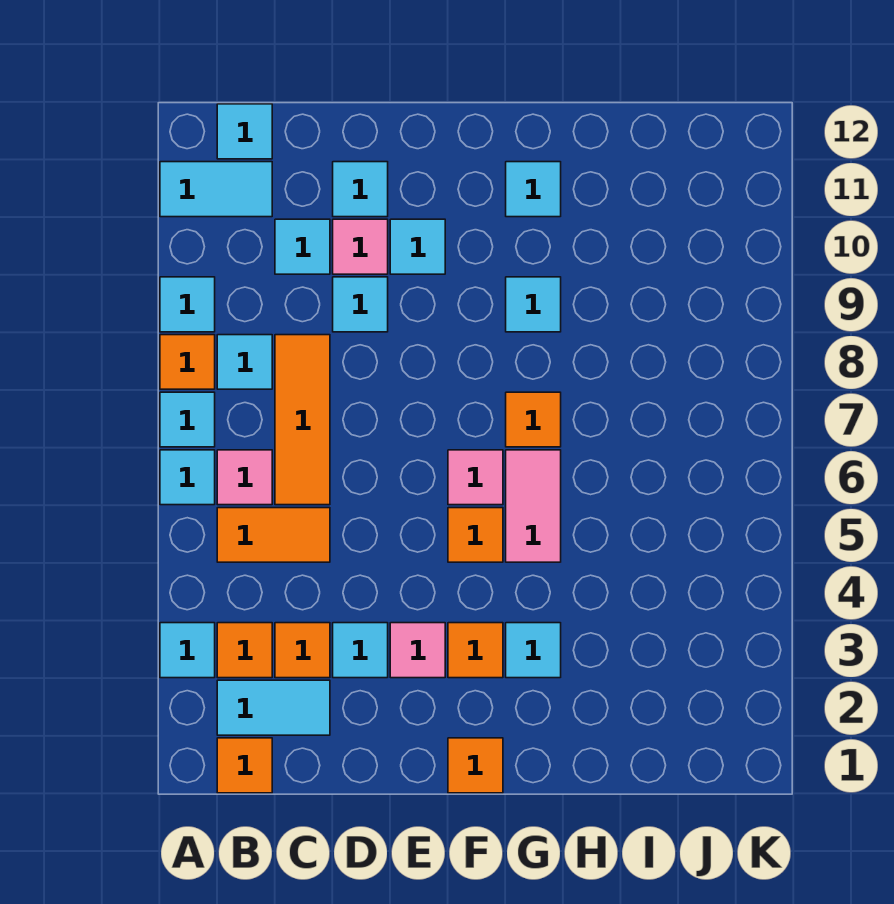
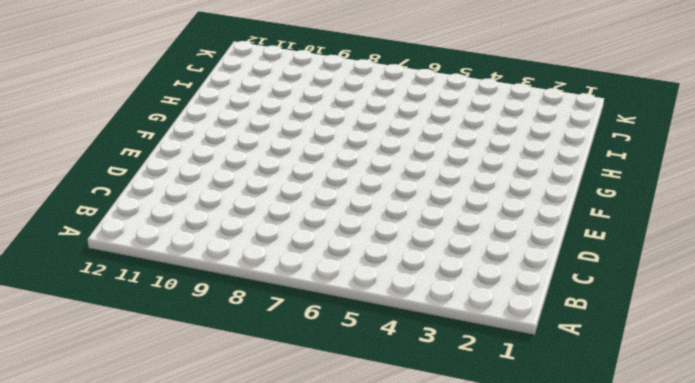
none -> cyan 1x1 tile [160,623,215,678]
none -> cyan 1x1 tile [160,450,215,505]
none -> cyan 1x1 tile [160,392,215,447]
none -> orange 1x1 tile [160,335,215,389]

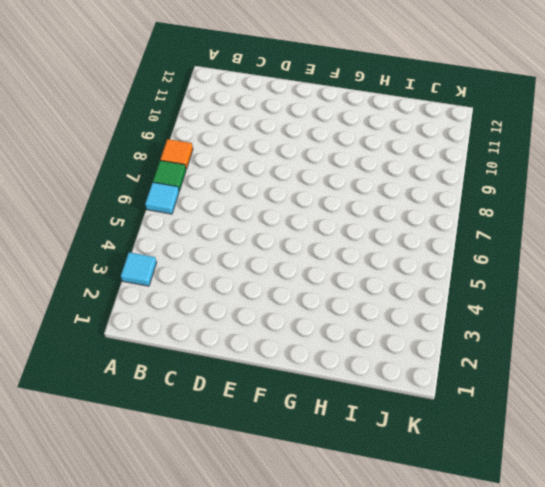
green 1x1 tile [153,160,186,191] -> cyan 1x1 tile [160,392,215,447]
none -> cyan 1x1 tile [160,277,215,332]
none -> cyan 1x2 tile [160,162,272,217]
none -> orange 1x1 tile [217,738,272,793]
none -> cyan 1x2 tile [217,680,330,735]

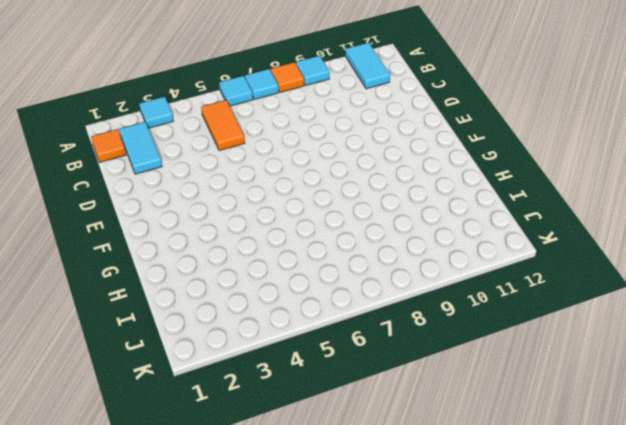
none -> orange 1x1 tile [217,623,272,678]
none -> pink 1x1 tile [217,450,272,505]
none -> cyan 1x1 tile [217,335,272,389]
none -> cyan 1x1 tile [217,104,272,159]

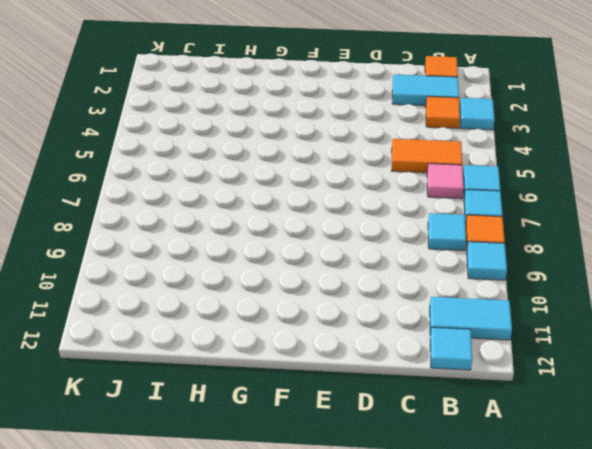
none -> orange 1x1 tile [275,623,330,678]
none -> orange 1x3 tile [275,335,330,505]
none -> cyan 1x1 tile [275,219,330,274]
none -> cyan 1x1 tile [333,623,388,678]

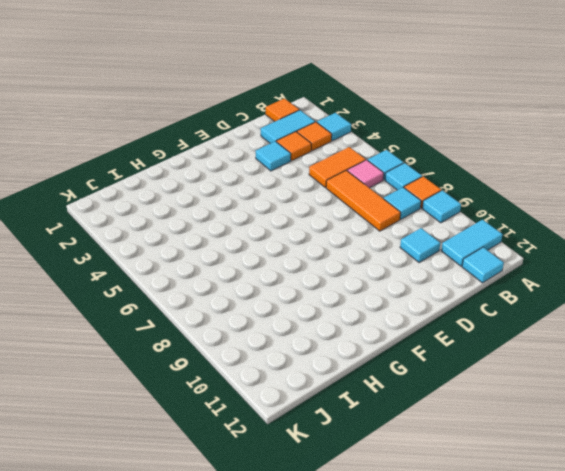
none -> cyan 1x1 tile [333,277,388,332]
none -> pink 1x1 tile [333,219,388,274]
none -> cyan 1x1 tile [333,162,388,217]
none -> pink 1x1 tile [390,623,445,678]

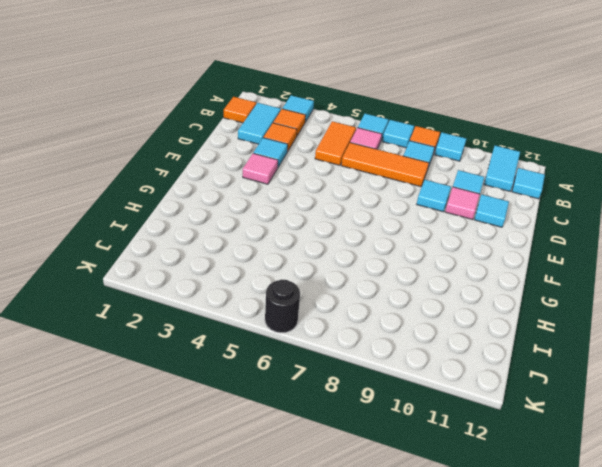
black 1x1 round brick [265,279,300,333] -> none
none -> cyan 1x1 tile [390,219,445,274]
none -> orange 1x1 tile [448,738,503,793]
none -> orange 1x1 tile [448,623,503,678]
none -> orange 1x1 tile [448,508,503,562]

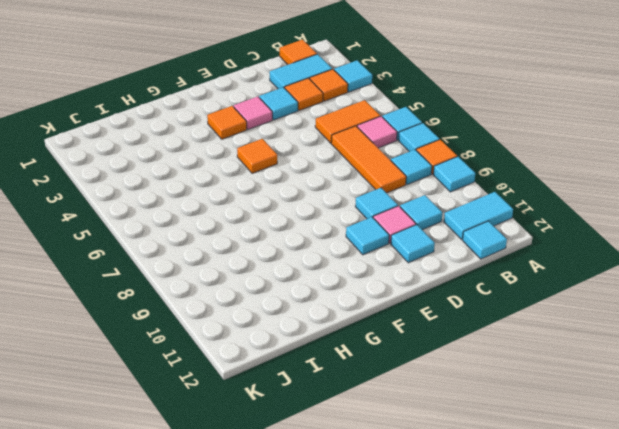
none -> orange 1x1 tile [448,738,503,793]
none -> pink 1x1 tile [448,450,503,505]
none -> cyan 1x1 tile [506,623,561,678]
none -> pink 1x2 tile [506,450,561,562]

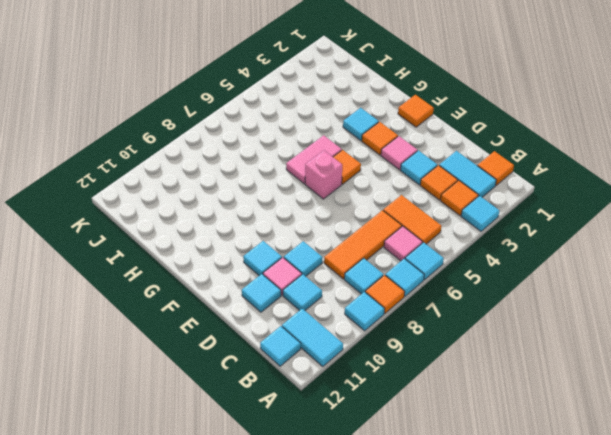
pink 1x1 brick [305,150,342,199] -> pink 1x1 tile [448,450,503,505]
none -> orange 1x1 tile [506,392,561,447]
none -> cyan 1x1 tile [506,277,561,332]
none -> cyan 1x1 tile [506,162,561,217]

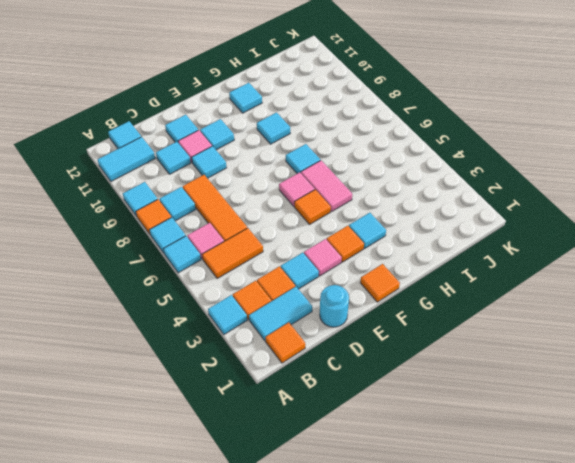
cyan 1x1 round brick [320,285,349,327] -> none
cyan 1x1 tile [286,144,320,173] -> orange 1x1 tile [506,392,561,447]

